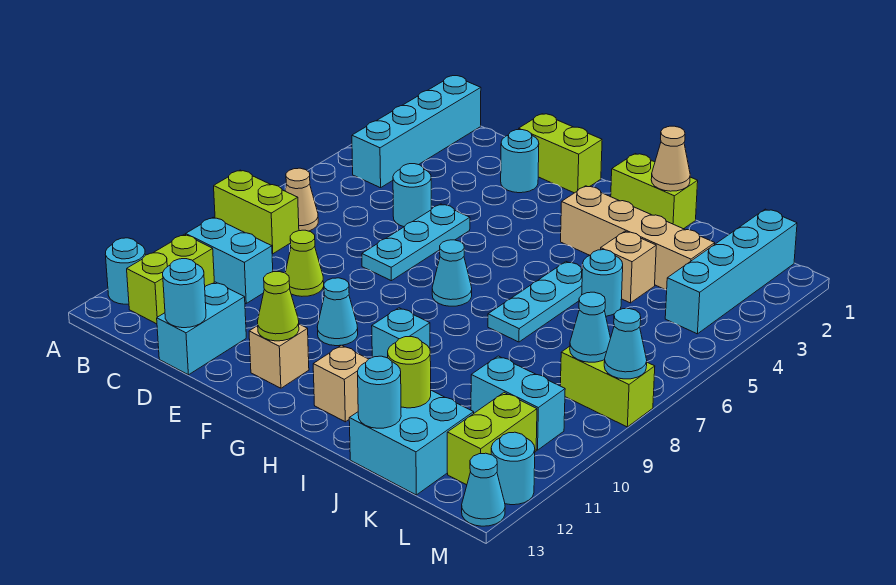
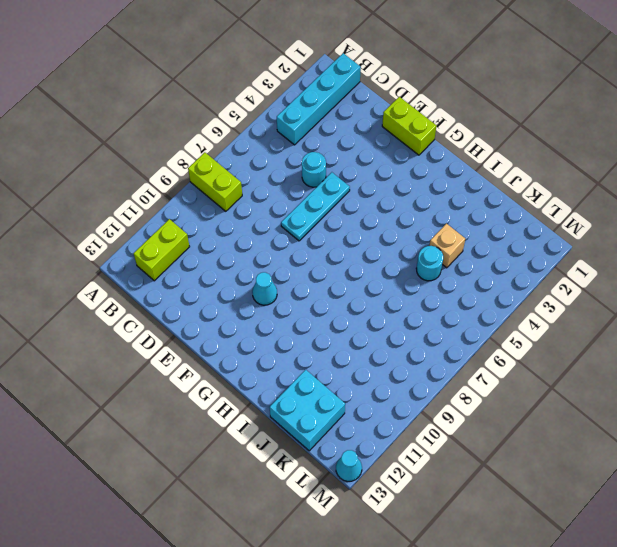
none -> cyan 1x1 round brick [105,238,145,304]
none -> tan 1x1 cone [285,168,318,231]
none -> cyan 1x2 brick [186,217,273,303]
none -> lime 1x1 cone [285,230,324,296]

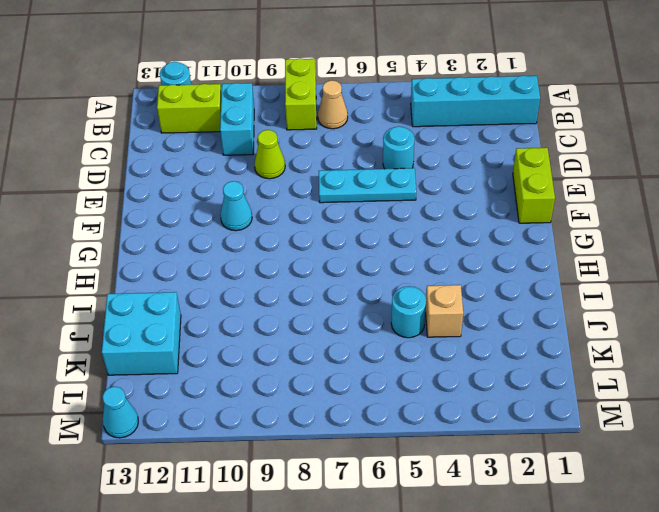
none -> cyan 1x2 brick [157,282,246,375]
none -> cyan 1x1 round brick [501,130,539,193]
none -> tan 1x1 brick [249,324,309,388]
none -> cyan 1x1 cone [432,240,472,306]

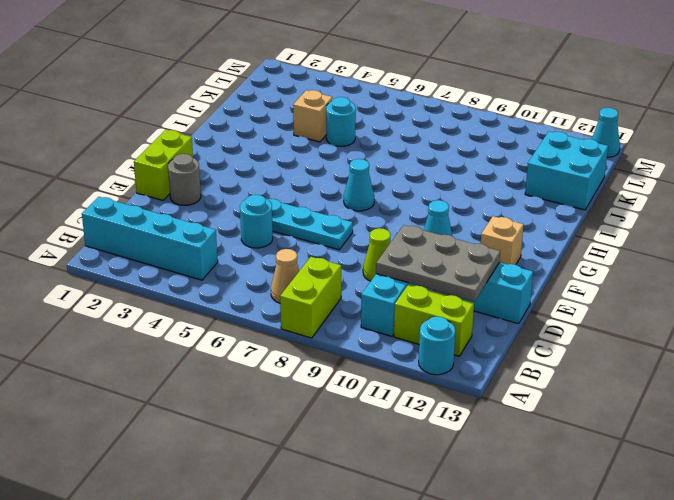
grey 2x3 plate [376,225,500,301] -> none
grey 1x1 round brick [168,154,201,205] -> cyan 1x1 round brick [501,130,539,193]
none -> lime 1x2 brick [611,154,698,229]
none -> tan 1x4 brick [561,186,715,290]
none -> cyan 1x1 brick [372,308,430,358]
none -> tan 1x1 brick [313,345,368,422]

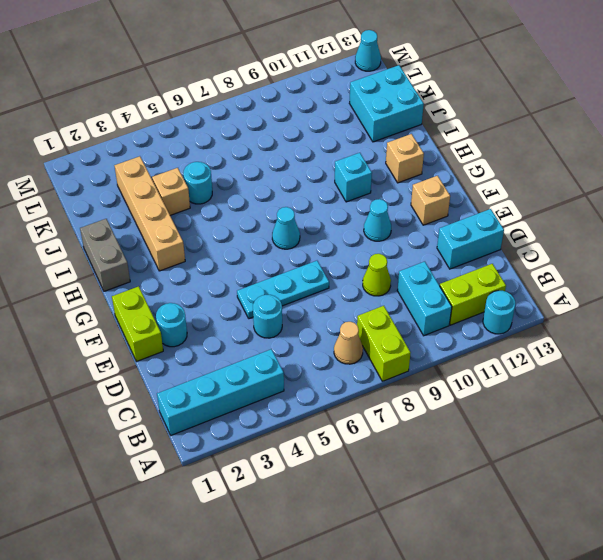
grey 1x2 brick [80,219,130,291] -> lime 1x2 brick [611,154,698,229]
none -> cyan 1x3 plate [488,262,583,342]
none -> cyan 1x2 brick [471,356,565,450]
none -> cyan 1x4 brick [665,209,797,334]
none -> lime 1x2 brick [560,346,655,427]

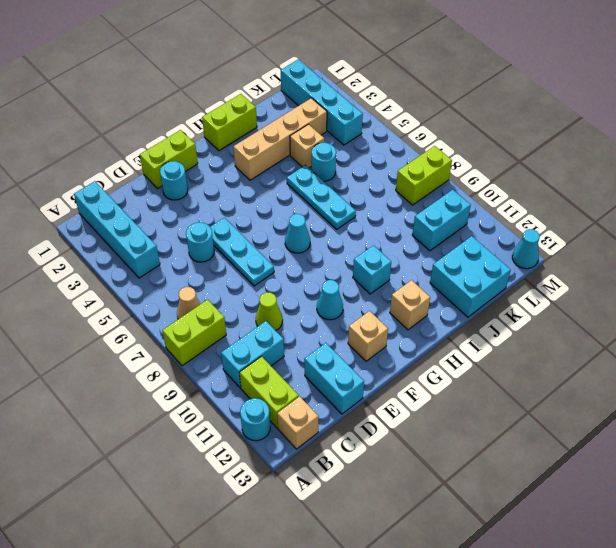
tan 1x1 brick [277,396,319,449] -> none
none -> lime 1x2 brick [447,393,537,485]
none -> cyan 1x1 round brick [491,432,535,505]
none -> cyan 1x1 round brick [163,259,206,328]
none -> lime 1x1 cone [258,272,299,341]

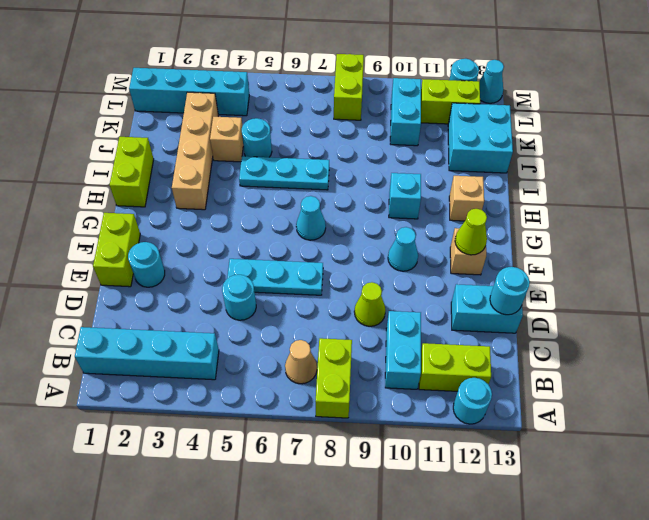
none -> tan 1x1 cone [651,126,690,191]
none -> lime 1x1 round brick [388,337,431,408]
none -> cyan 1x1 round brick [358,356,401,428]
none -> cyan 1x1 cone [570,292,611,362]

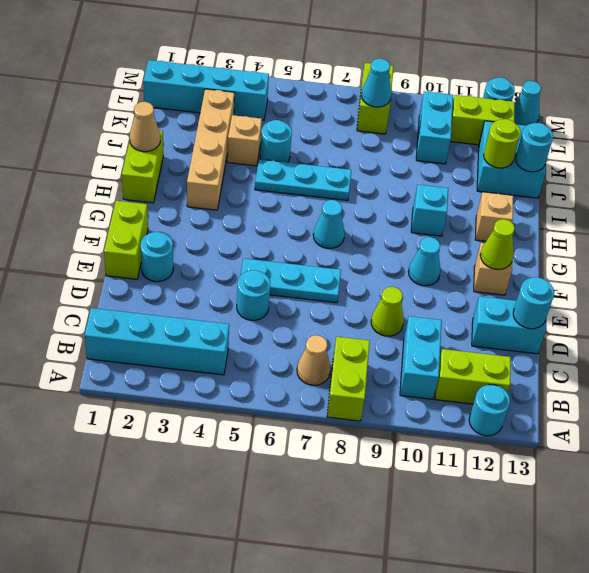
none -> cyan 1x1 cone [604,309,647,379]

